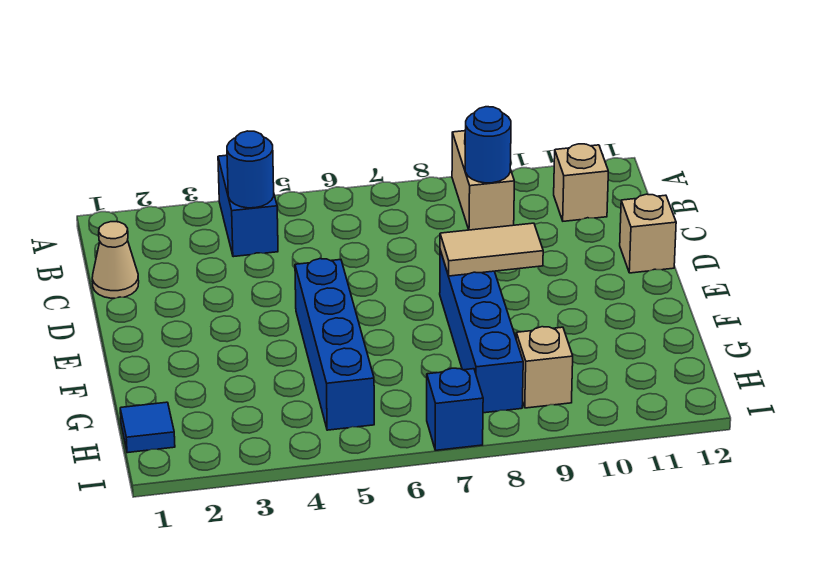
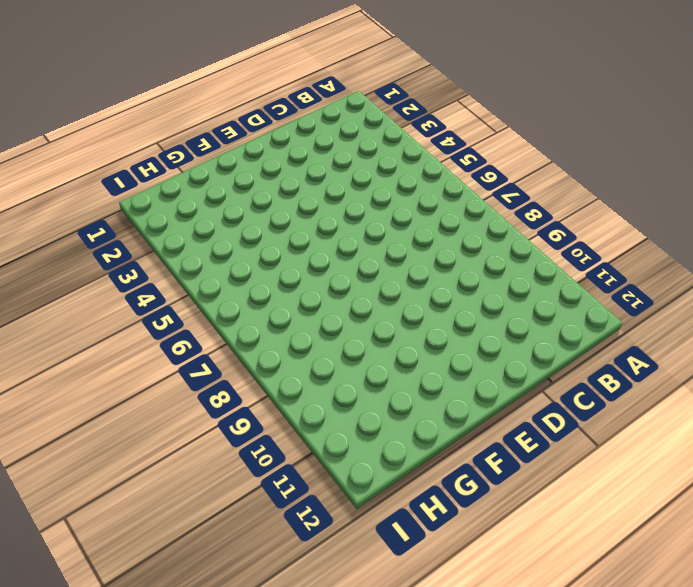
none -> blue 1x2 brick [218,155,278,257]
none -> tan 1x2 brick [452,131,514,230]
none -> tan 1x1 brick [554,144,608,221]

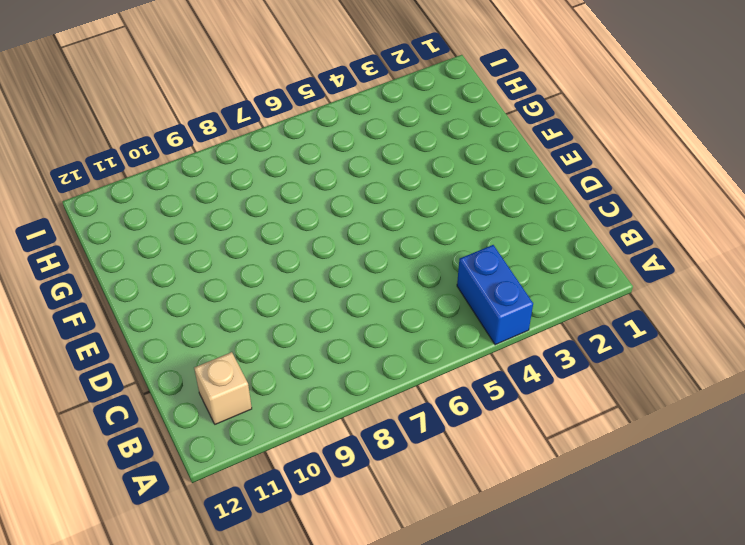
none -> tan 1x2 brick [452,131,514,230]
none -> tan 1x1 cone [92,222,139,298]
none -> tan 1x1 brick [620,194,676,273]

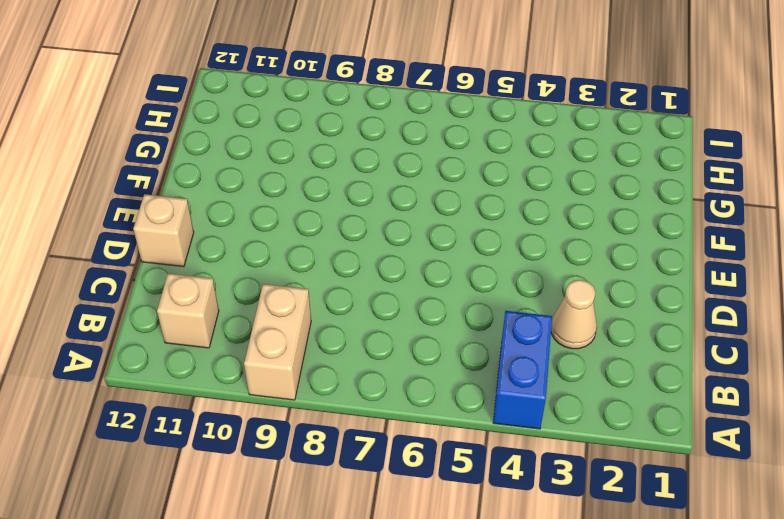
tan 1x1 cone [551,280,597,349] -> tan 1x1 cone moved to [92,222,139,298]
none -> blue 1x4 brick [295,259,374,430]
none -> blue 1x4 brick [440,250,523,413]
none -> blue 1x1 tile [120,402,175,453]

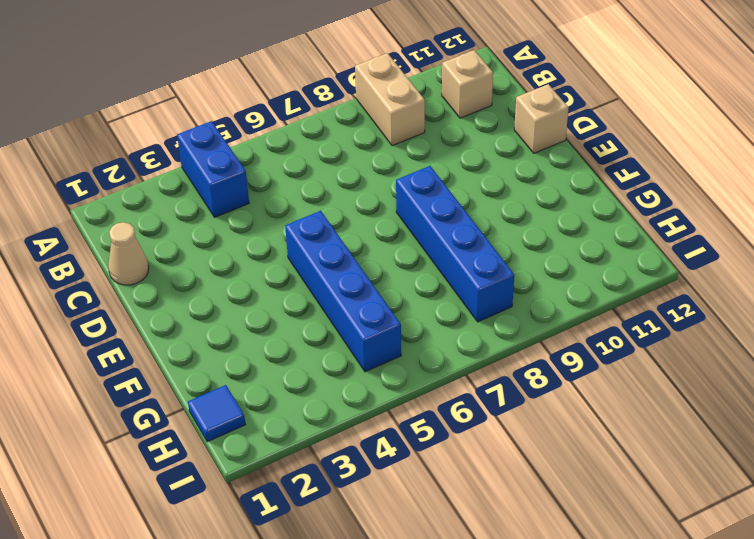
none -> tan 1x1 brick [516,327,573,408]
none -> blue 1x1 brick [427,368,483,450]
none -> blue 1x1 round brick [227,131,274,208]

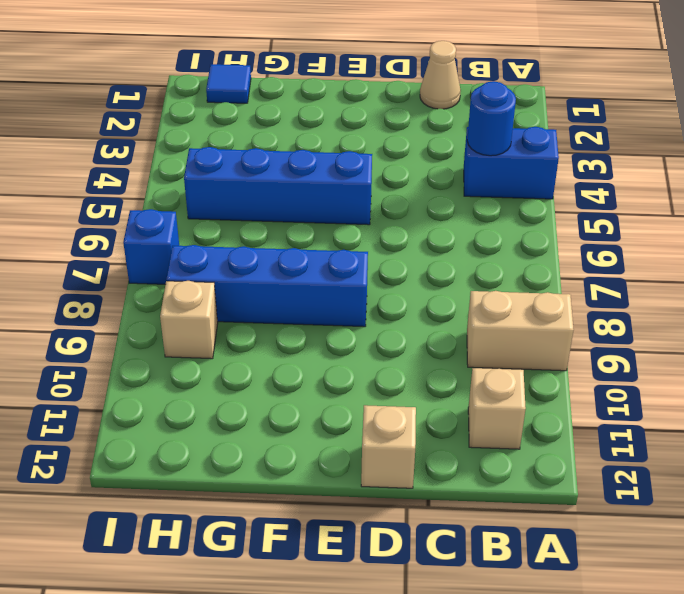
none -> blue 1x1 round brick [465,107,511,183]
none -> tan 1x2 tile [440,223,543,276]

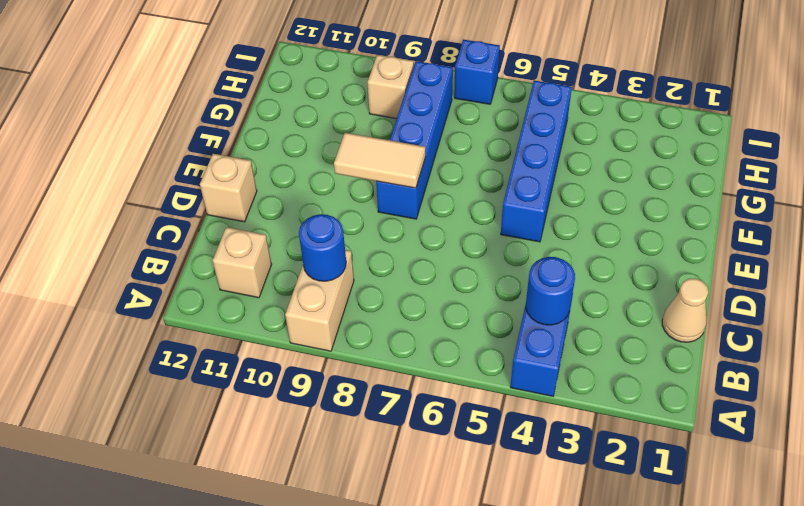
none -> blue 1x1 tile [120,402,175,453]

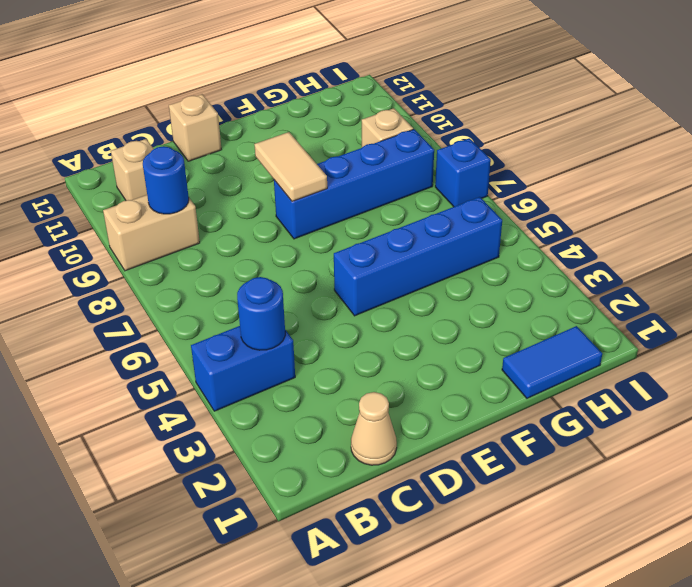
blue 1x2 tile [502,326,602,398] -> blue 1x1 tile [120,402,175,453]

